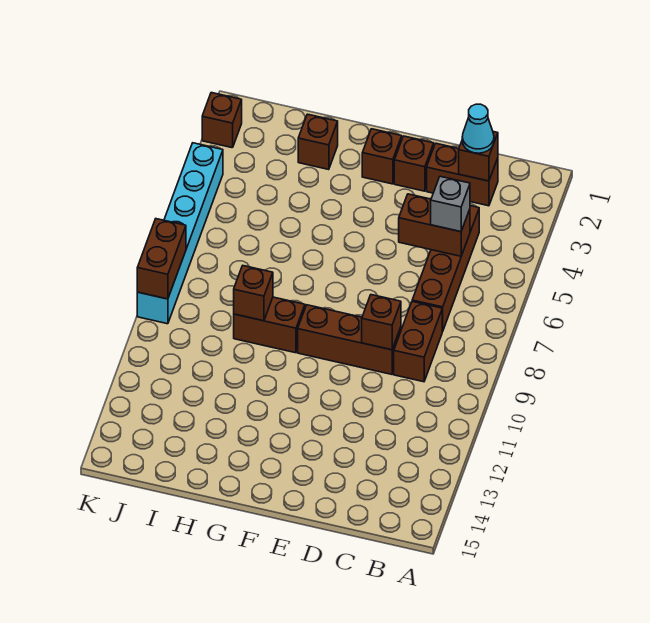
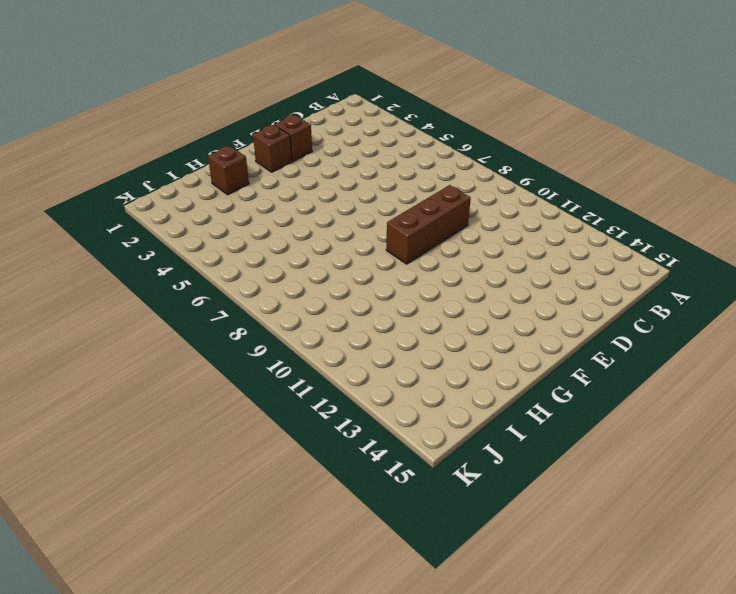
none -> brown 1x2 brick [427,143,498,206]
none -> brown 1x4 brick [412,206,479,331]
none -> brown 1x2 brick [394,301,443,382]

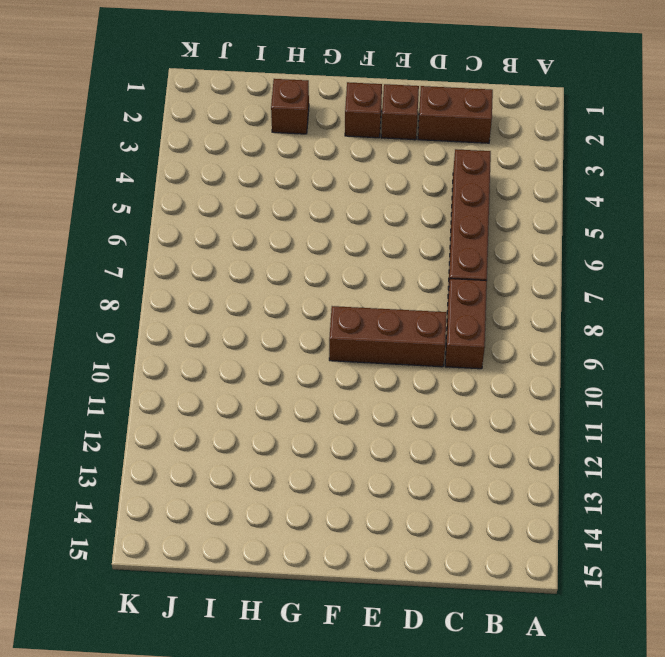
none -> brown 1x2 brick [234,297,305,353]
none -> brown 1x1 brick [202,93,242,148]
none -> cyan 1x6 brick [137,143,223,324]

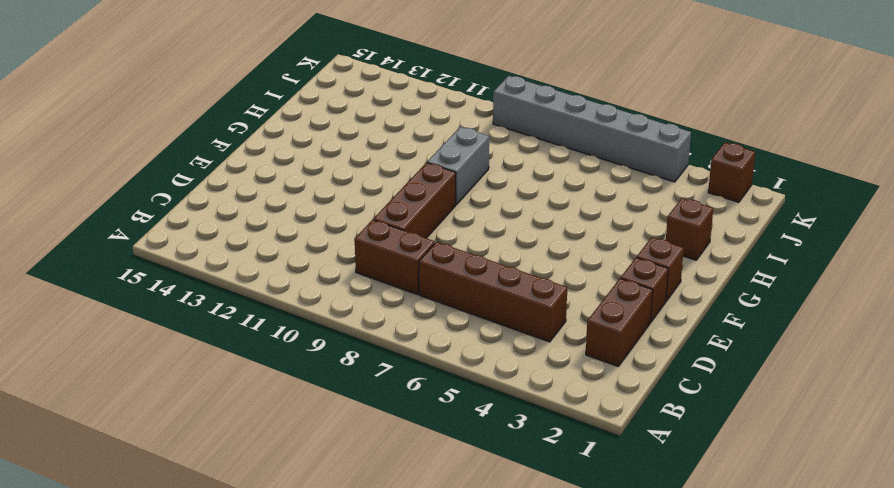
grey 1x2 brick [427,127,489,205] -> brown 1x2 brick [234,297,305,353]
grey 1x6 brick [493,76,691,182] -> cyan 1x6 brick [137,143,223,324]
none -> brown 1x1 brick [459,132,498,181]
none -> brown 1x2 brick [399,194,470,256]
none -> brown 1x1 brick [362,295,401,350]

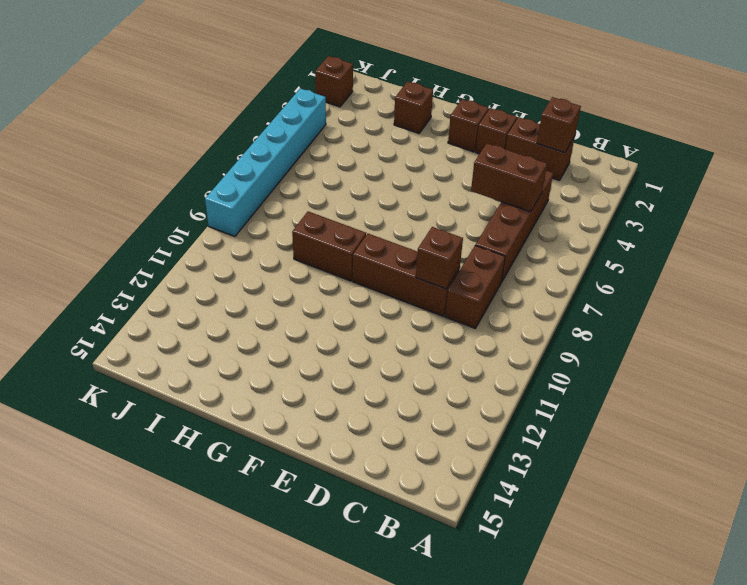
none -> brown 1x1 brick [234,266,273,321]
none -> brown 1x2 brick [137,219,186,299]
none -> cyan 1x1 cone [462,104,494,153]

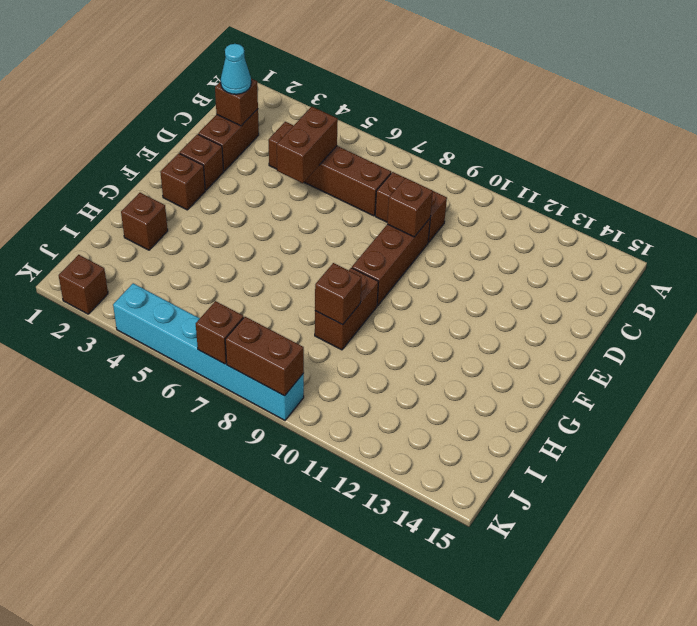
brown 1x1 brick [196,301,244,364] -> none
none -> grey 1x1 brick [431,176,470,232]

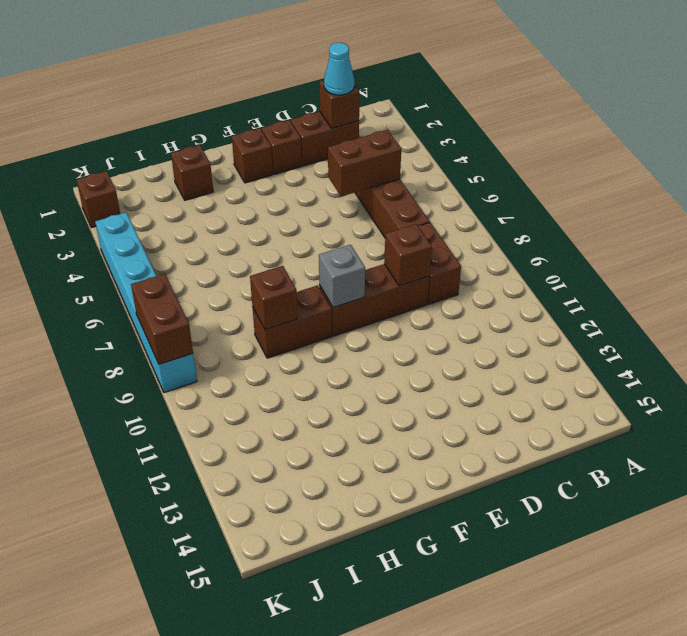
grey 1x1 brick [319,245,365,308] -> grey 1x1 brick moved to [431,176,470,232]

